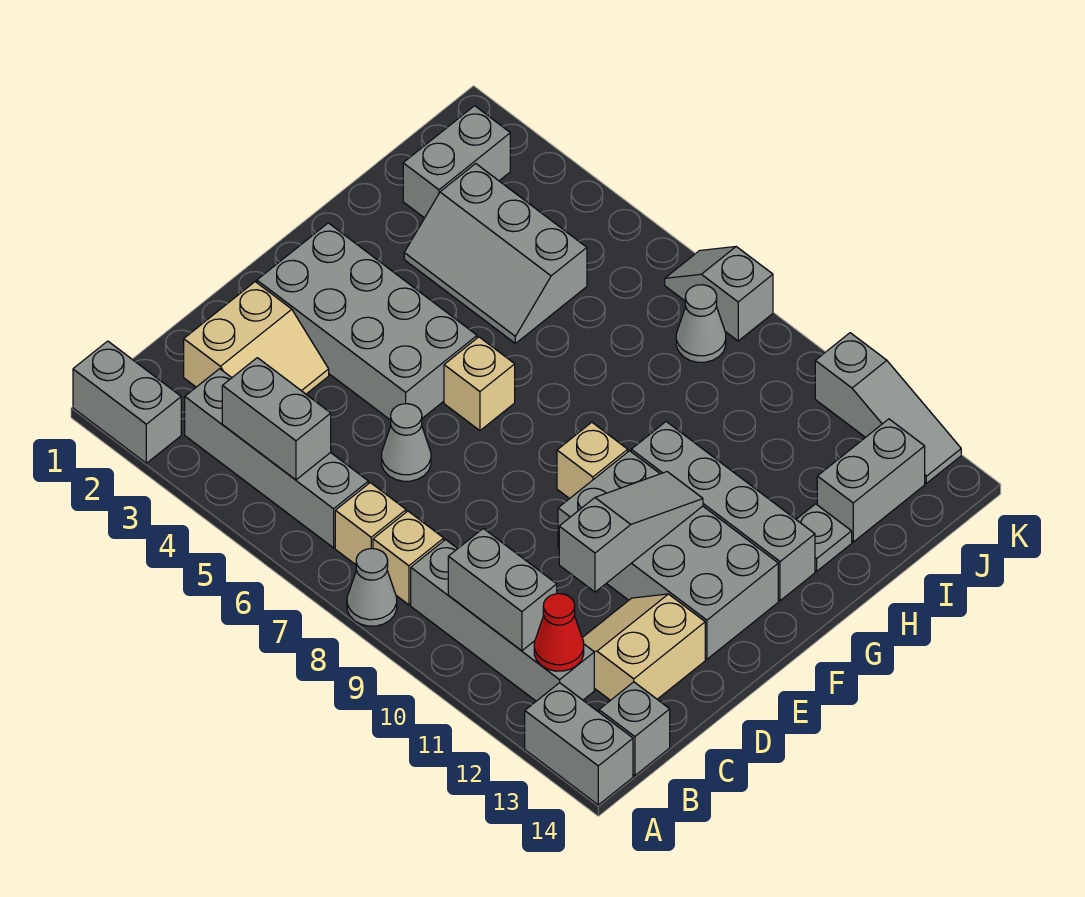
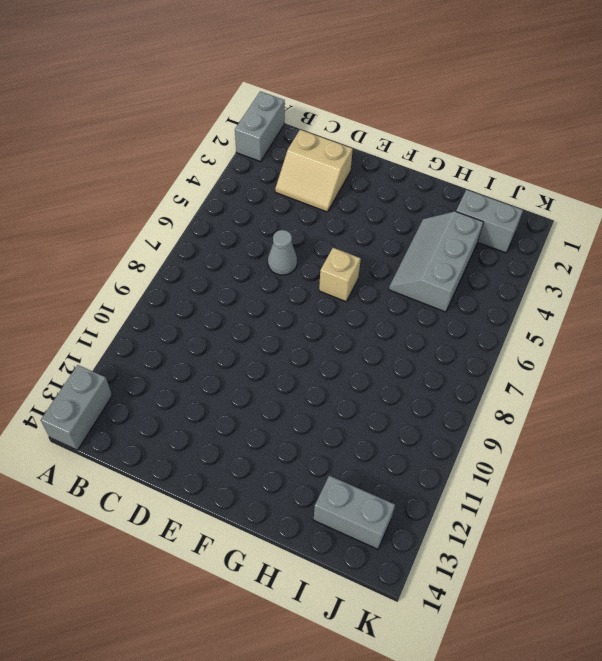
none -> grey 1x1 cone [347,549,397,626]
none -> grey 1x4 brick [185,369,368,548]
none -> tan 1x1 brick [335,483,406,565]

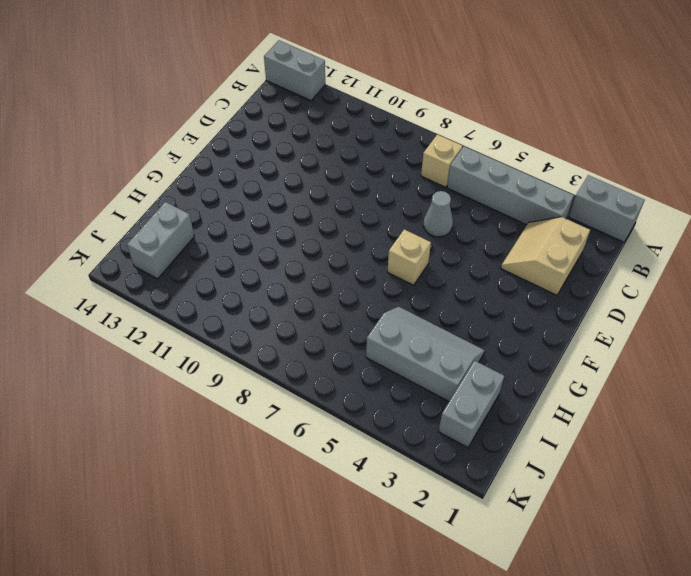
none -> grey 1x1 cone [347,549,397,626]
none -> tan 1x1 brick [373,511,444,605]
none -> grey 1x4 brick [411,540,594,701]

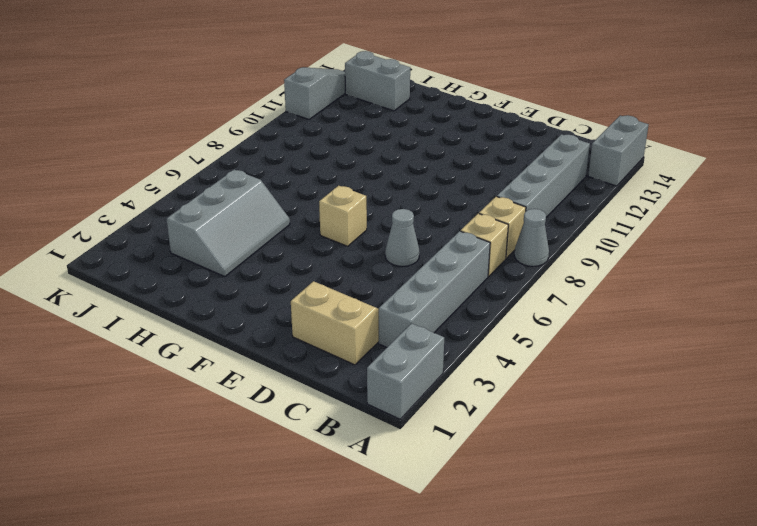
none -> grey 1x1 brick [599,682,670,776]
none -> tan 2x2 slope [582,594,705,700]
none -> grey 2x4 brick [257,223,477,420]

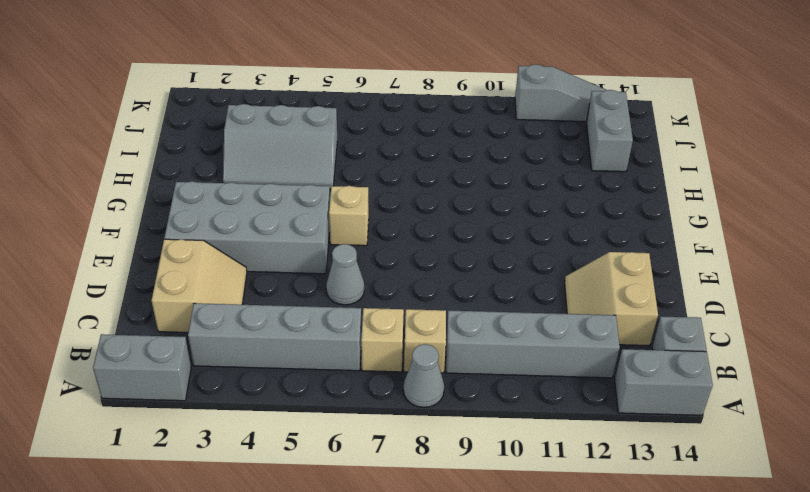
none -> grey 2x4 brick [558,451,778,659]
none -> tan 1x1 brick [557,422,628,499]
none -> grey 1x4 brick [631,422,815,601]

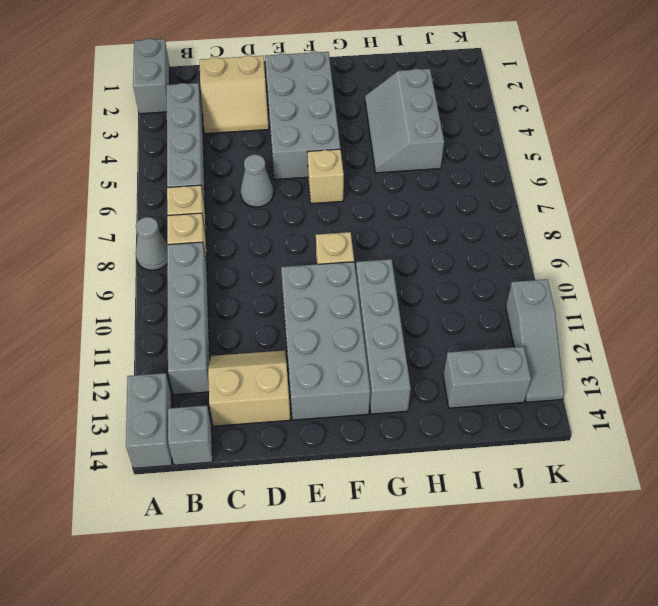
none -> grey 1x1 plate [796,504,852,571]
none -> grey 1x2 brick [403,106,510,218]
none -> grey 1x1 cone [676,285,726,362]

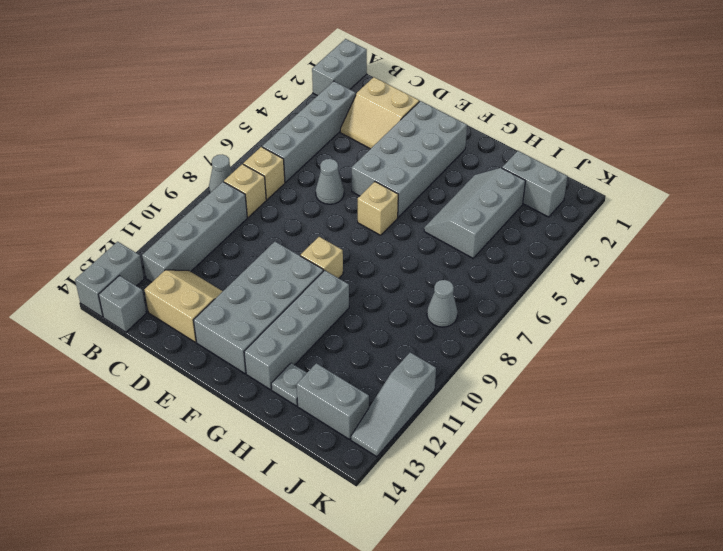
none -> grey 1x2 slope [665,247,773,341]
none -> grey 1x2 brick [222,358,331,480]
none -> grey 1x2 brick [448,529,557,651]

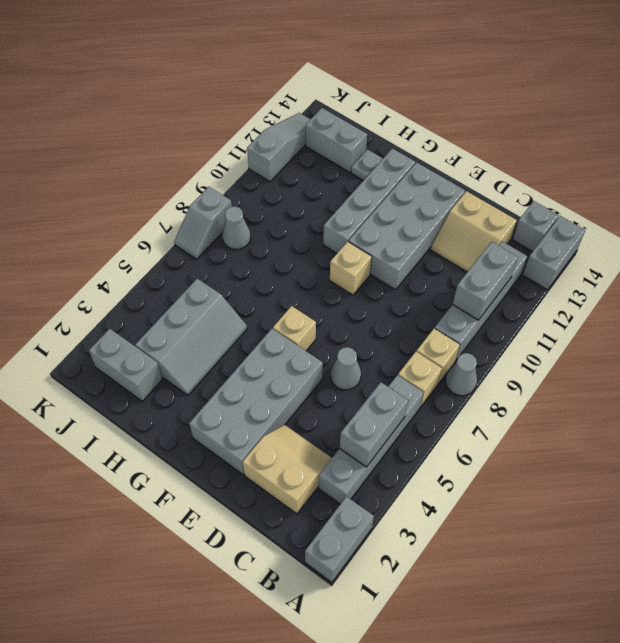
none -> red 1x1 cone [534,594,584,671]
none -> grey 1x3 slope [559,472,703,592]

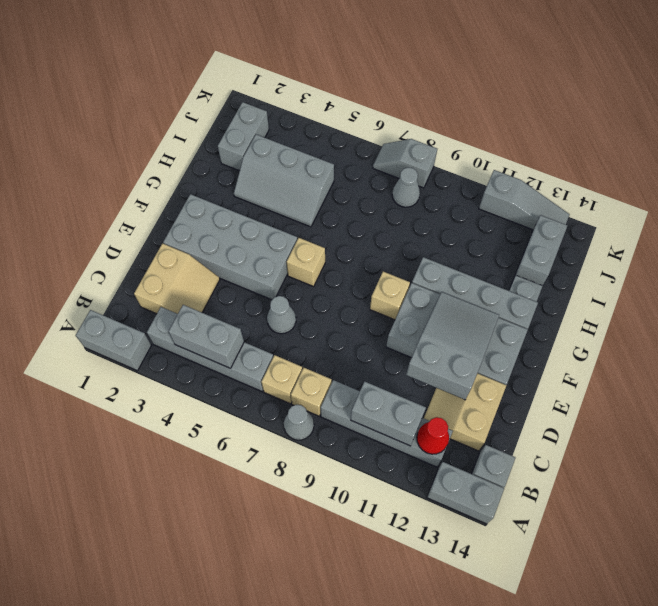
grey 2x3 slope [406,292,499,400] -> grey 1x3 slope [559,472,703,592]

